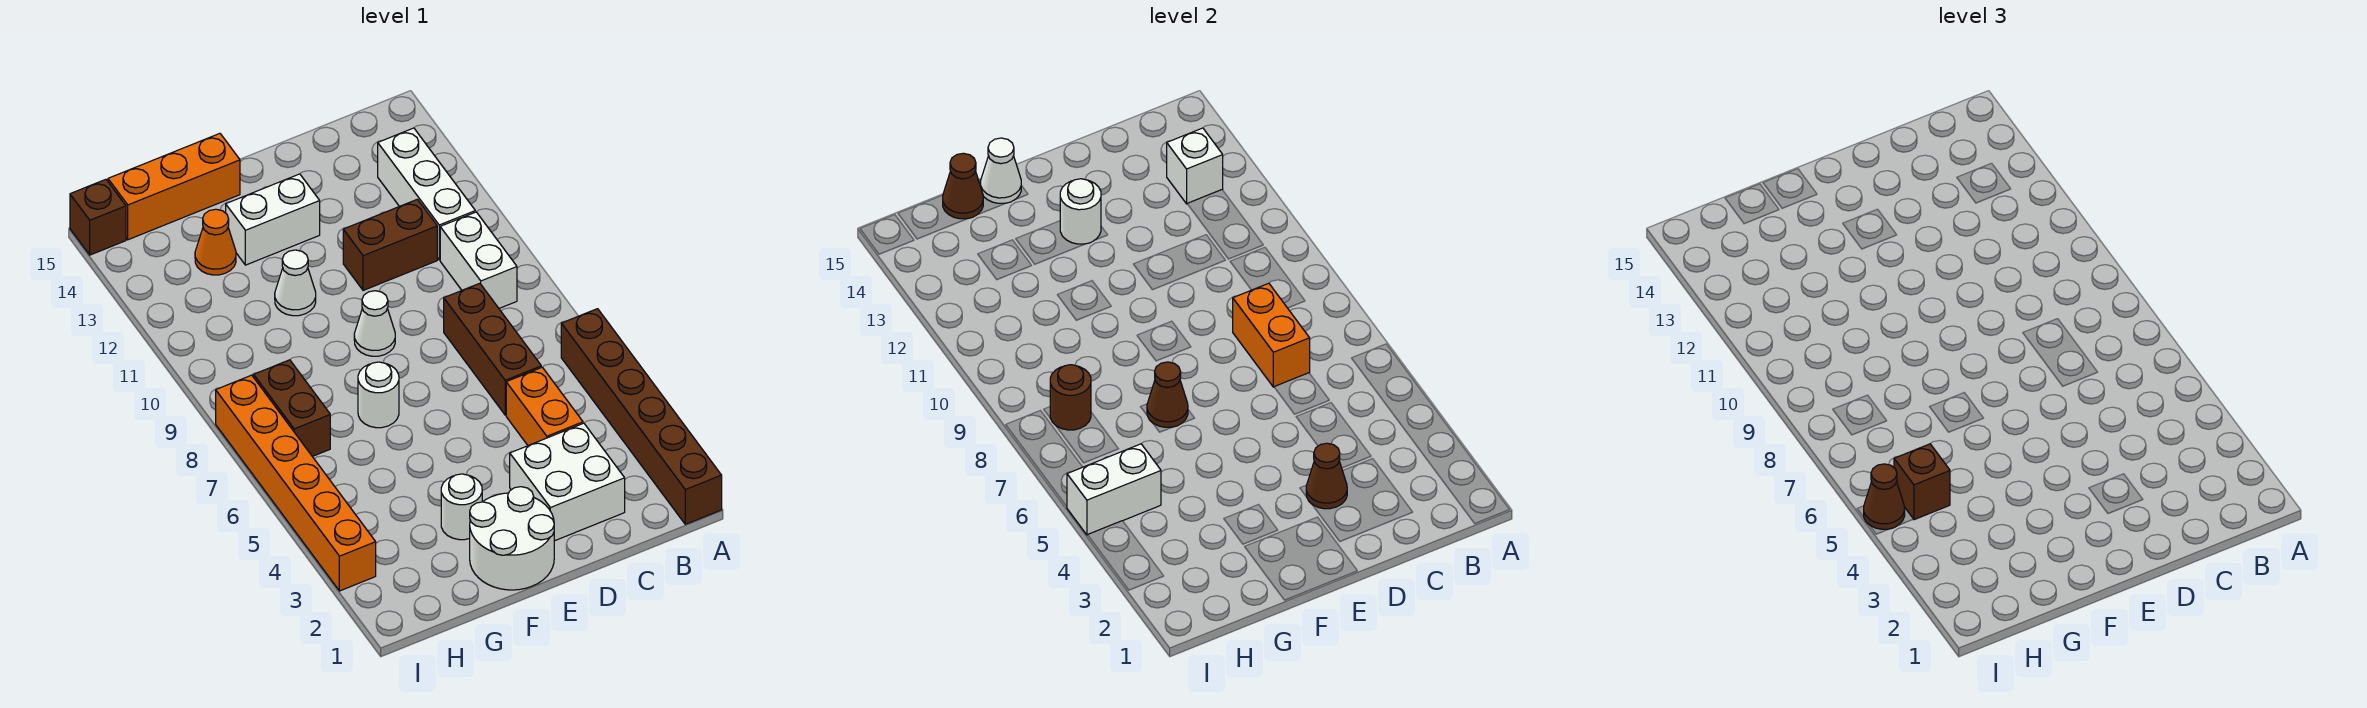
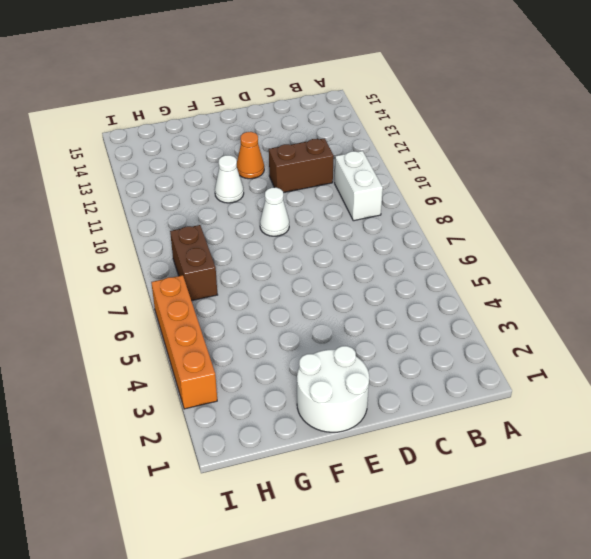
orange 1x1 cone [237,132,264,179] -> orange 1x1 cone moved to [195,209,236,275]
orange 1x4 brick [151,275,217,409] -> orange 1x6 brick [216,375,376,591]
none -> brown 1x6 brick [561,309,722,524]
none -> white 1x3 brick [378,128,475,260]
none -> white 2x2 brick [510,423,625,541]

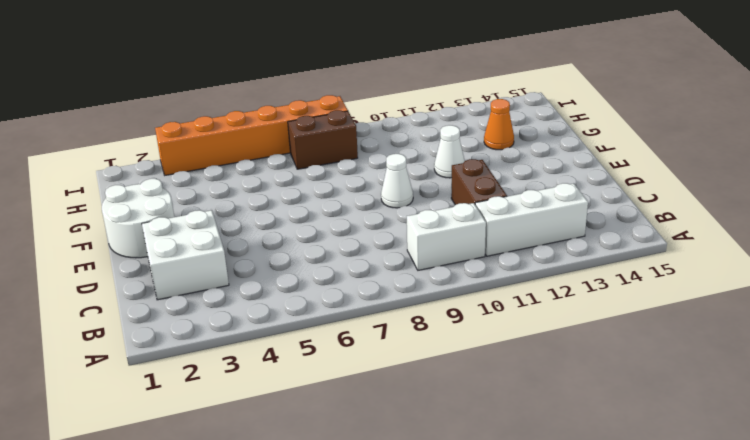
none -> brown 1x6 brick [561,309,722,524]
none -> orange 1x2 brick [506,367,583,446]
none -> brown 1x3 brick [444,283,541,415]

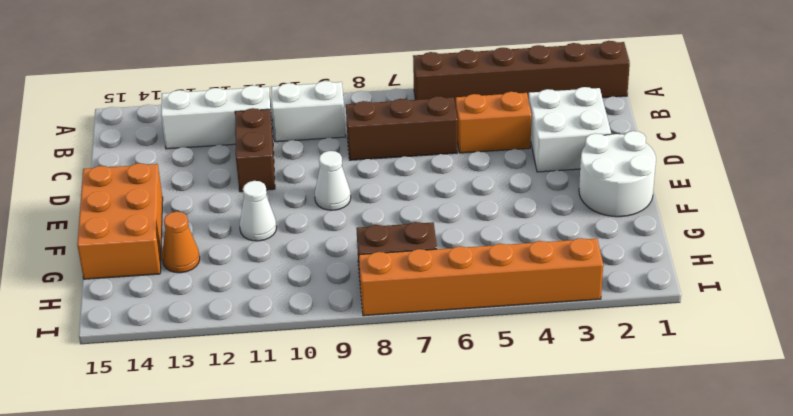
orange 2x3 brick [77,163,163,279] -> orange 1x3 brick [108,134,240,240]
none -> white 1x2 brick [226,174,320,265]
none -> white 1x1 round brick [441,474,482,540]
none -> white 1x1 round brick [358,362,399,428]

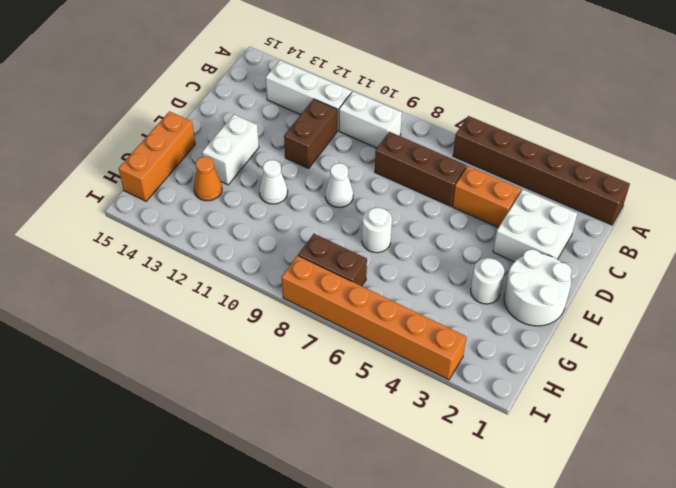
none -> brown 1x1 brick [70,179,126,255]
none -> white 1x1 brick [1167,128,1223,204]
none -> orange 1x2 brick [1233,283,1310,387]

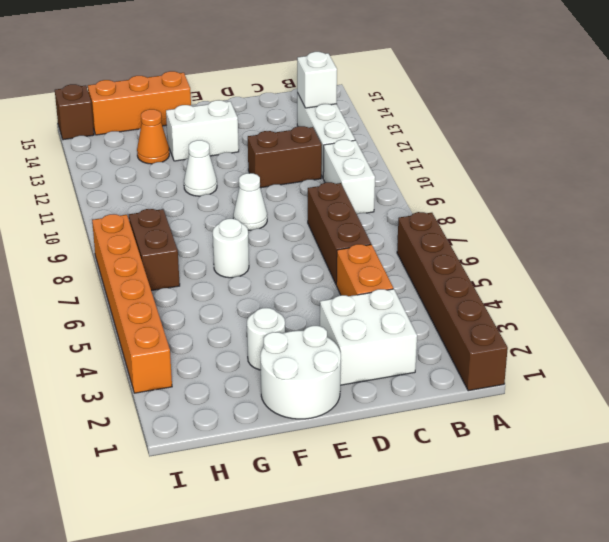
none -> orange 1x2 brick [1233,283,1310,387]
none -> brown 1x1 cone [1306,443,1347,509]
none -> white 1x1 round brick [1060,179,1101,244]

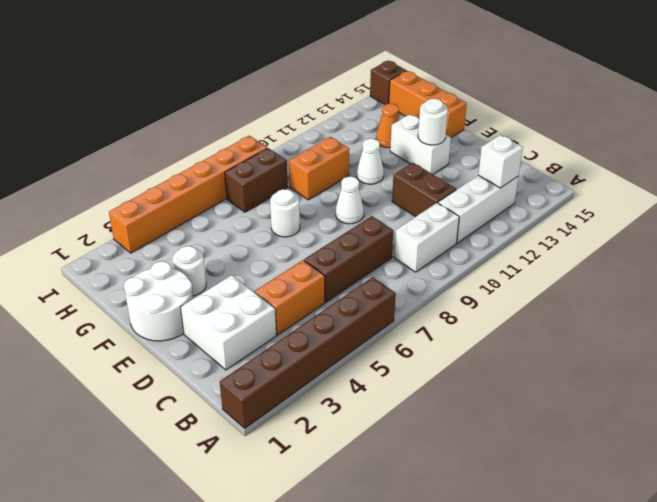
orange 1x2 brick [289,137,349,200] -> orange 1x2 brick moved to [1233,283,1310,387]
none -> brown 1x1 cone [1306,443,1347,509]
none -> brown 1x1 cone [1147,362,1188,427]
none -> white 1x1 cone [981,138,1021,203]

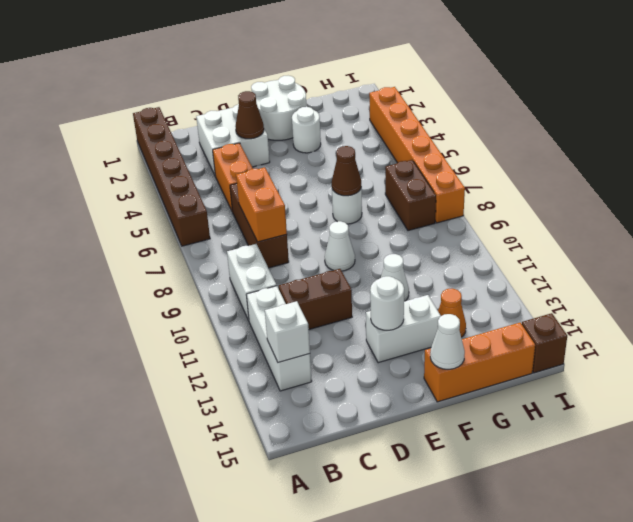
none -> brown 1x1 cone [943,153,983,219]
none -> white 1x2 brick [1067,444,1161,535]
none -> brown 1x1 round brick [1050,365,1091,430]

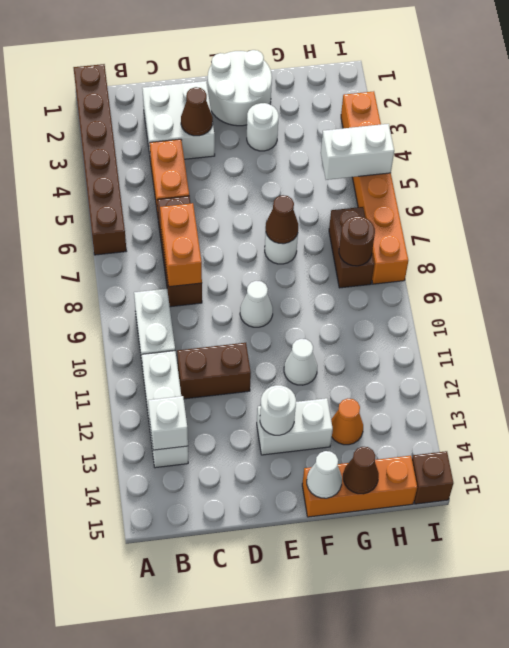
none -> brown 1x1 brick [1894,444,1950,520]
none -> brown 1x1 cone [1864,464,1905,529]

